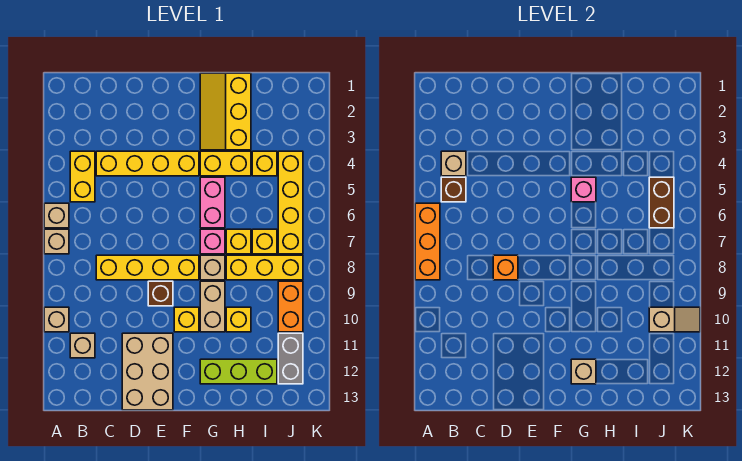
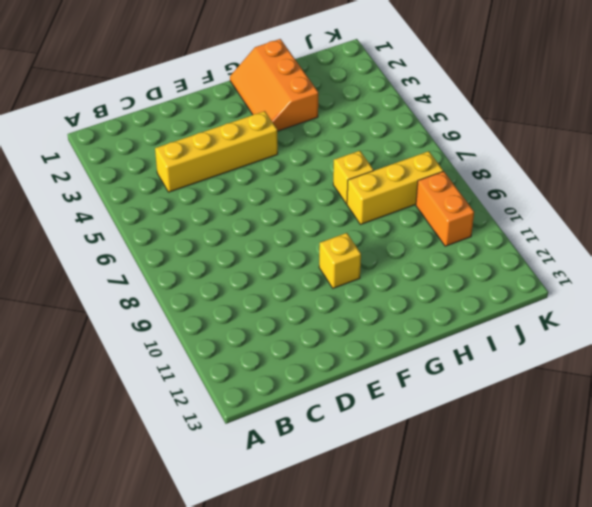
orange 2x3 slope [230,39,318,131] -> yellow 2x3 slope [200,73,251,150]
none -> tan 1x1 brick [44,203,69,228]
none -> tan 1x1 brick [44,229,69,254]
none -> tan 1x1 brick [44,307,69,332]
none -> yellow 1x2 brick [70,151,95,202]

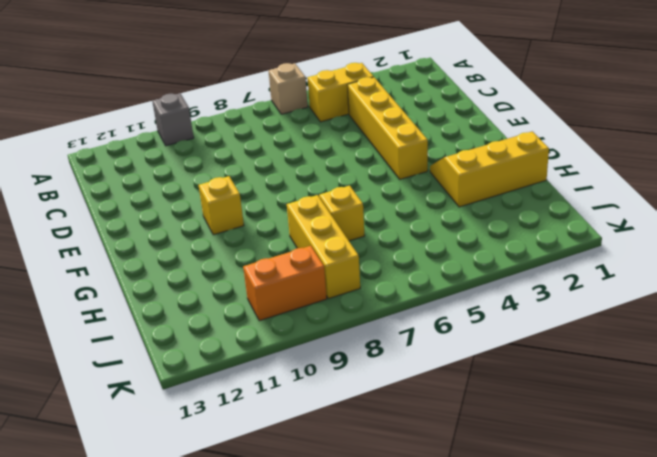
grey 1x1 brick [152,93,194,146] -> tan 1x1 brick [44,307,69,332]
none -> tan 1x1 brick [44,229,69,254]
none -> tan 1x1 brick [70,333,95,358]
none -> yellow 1x4 brick [96,255,199,280]
none -> tan 2x3 brick [122,333,173,410]

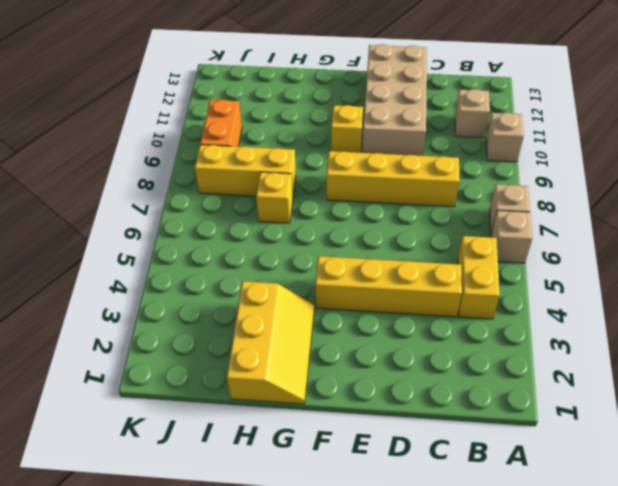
tan 2x4 brick [362,44,427,156] -> tan 2x3 brick [122,333,173,410]
none -> brown 1x1 brick [148,281,173,306]
none -> yellow 1x2 brick [200,151,251,176]
none -> pink 1x2 brick [200,177,225,228]
none -> pink 1x1 brick [200,229,225,254]

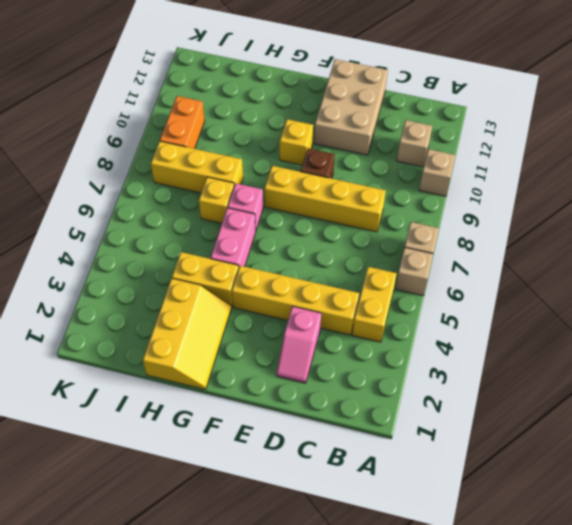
pink 1x2 slope [277,306,321,383] -> none
none -> tan 1x1 brick [200,255,225,280]
none -> tan 1x2 brick [200,281,225,332]
none -> lime 1x3 brick [200,359,277,384]
none -> yellow 1x1 brick [226,307,251,332]

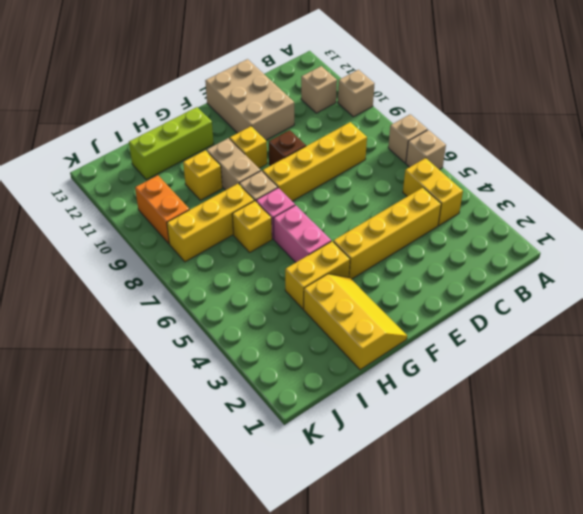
none -> yellow 1x1 brick [252,151,277,176]
none -> yellow 1x1 brick [252,229,277,254]
none -> yellow 1x4 brick [278,151,303,254]
none -> grey 1x2 brick [278,333,303,384]

